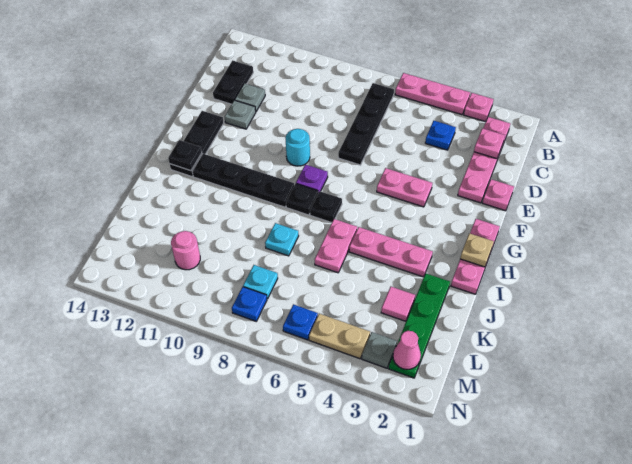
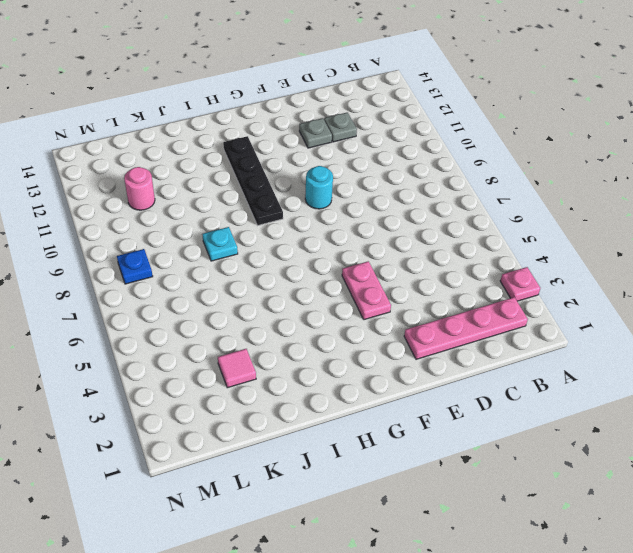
none -> pink 1x3 plate [395,73,470,115]
none -> black 1x4 plate [338,83,394,165]
none -> blue 1x1 plate [425,121,456,150]
none -> black 1x2 plate [213,60,253,104]

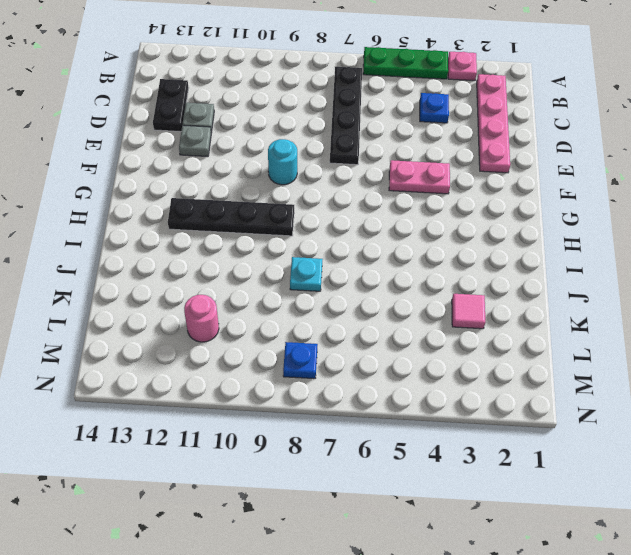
green 1x3 plate [363,47,448,79] -> pink 1x3 plate [395,73,470,115]
none -> pink 1x1 plate [482,179,514,211]
none -> black 1x3 plate [170,111,224,177]
none -> pink 1x3 plate [451,219,500,294]
none -> purple 1x1 plate [296,164,328,193]

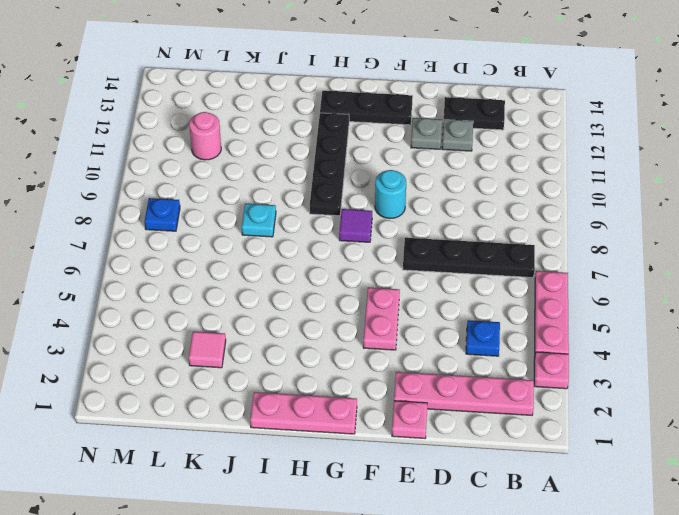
purple 1x1 tile [339,209,372,242] -> purple 1x1 plate [296,164,328,193]
none -> black 1x1 plate [310,191,342,223]
none -> black 1x1 plate [286,184,318,215]
none -> pink 1x3 plate [349,227,433,277]
none -> pink 1x2 plate [315,219,357,273]

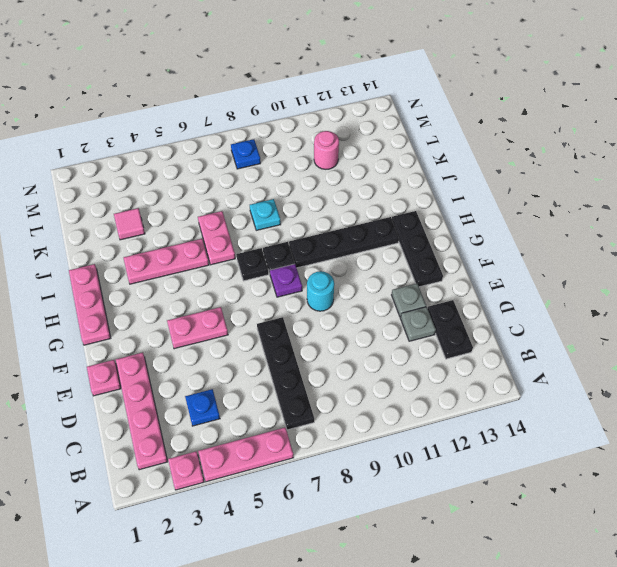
none -> green 1x4 plate [389,273,450,378]
none -> cyan 1x1 plate [243,265,278,299]
none -> grey 1x1 plate [362,332,397,368]
none -> tan 1x2 plate [309,314,370,359]

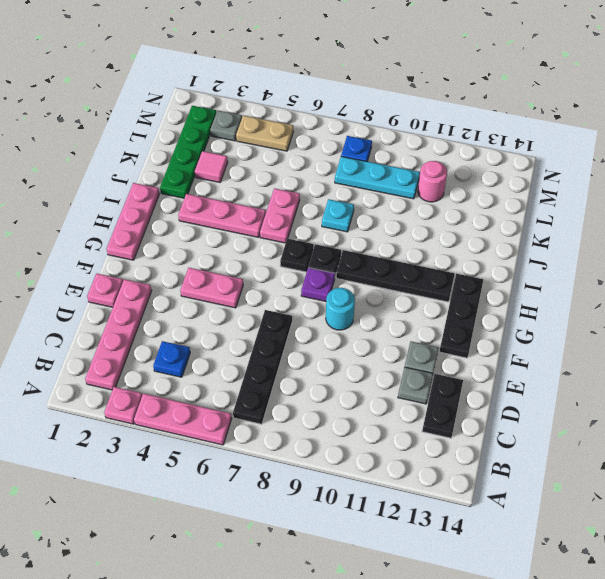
cyan 1x3 plate [335,157,420,199] -> cyan 1x1 plate [243,265,278,299]
none -> blue 1x1 plate [283,304,318,340]
none -> pink 1x1 plate [474,128,505,159]
none -> tan 1x1 plate [460,233,494,267]
none -> black 1x1 plate [168,140,202,171]

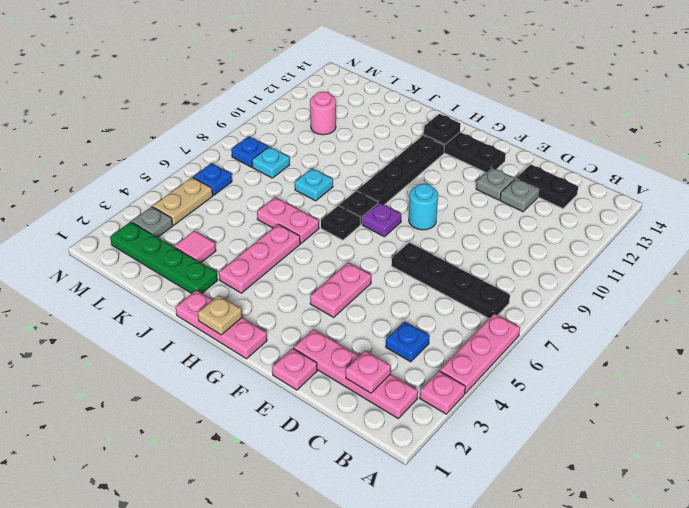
none -> pink 1x1 cone [393,331,421,369]

